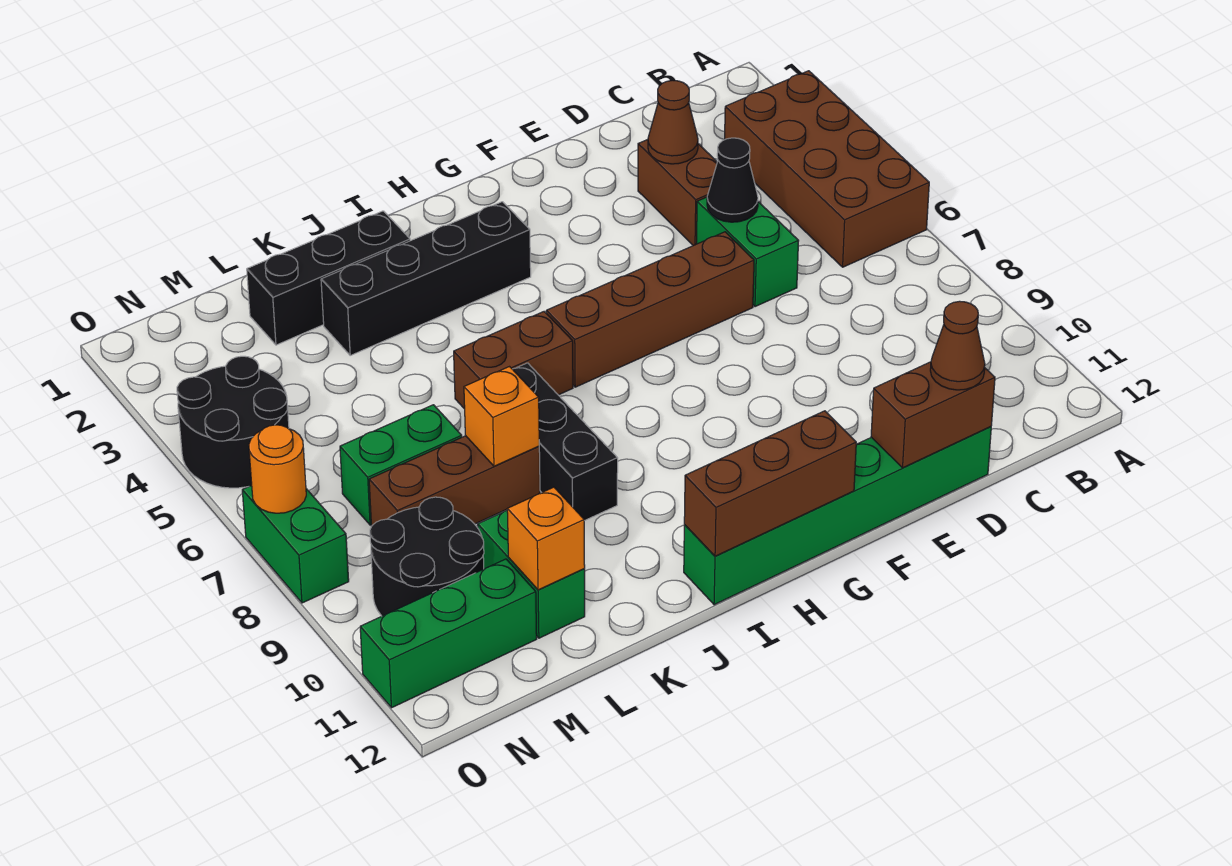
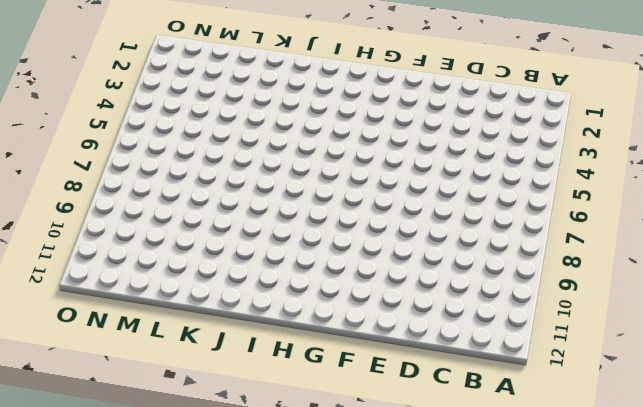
none -> brown 2x4 brick [725,71,929,267]
none -> brown 1x2 brick [638,140,717,246]
none -> green 1x2 brick [696,197,798,307]

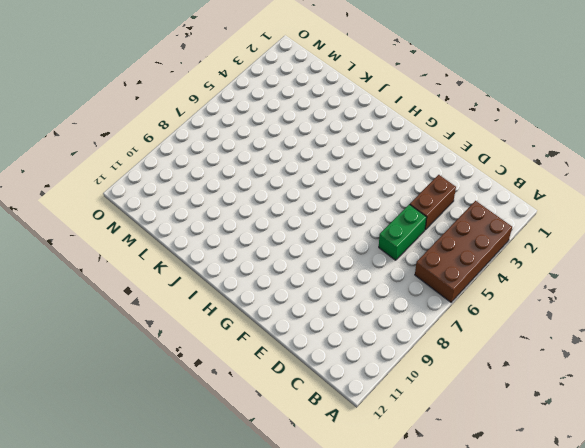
none -> green 1x6 brick [684,427,991,605]
none -> brown 1x4 brick [546,232,754,387]
none -> black 1x4 brick [321,202,531,355]

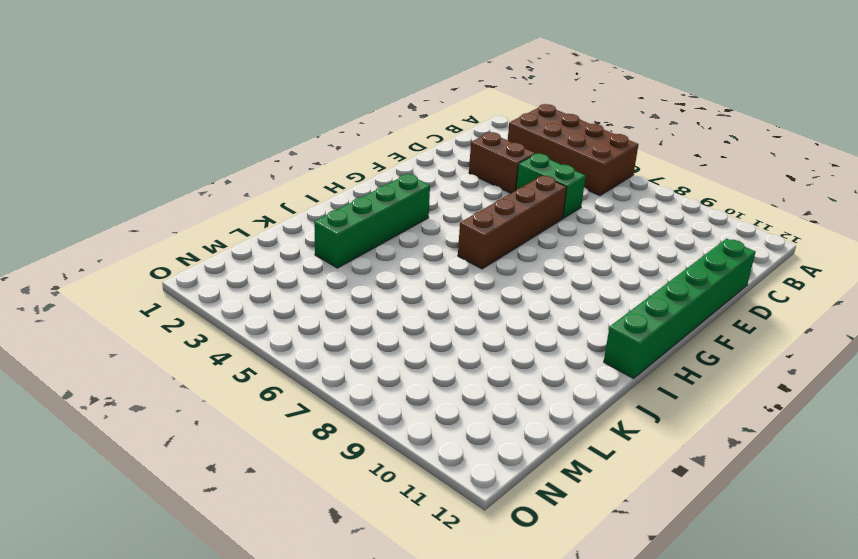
green 1x4 brick [314,174,430,268] -> black 1x4 brick [321,202,531,355]
none -> brown 1x2 brick [454,312,573,409]
none -> black 1x3 brick [247,211,410,345]
none -> black 1x3 brick [513,363,618,521]

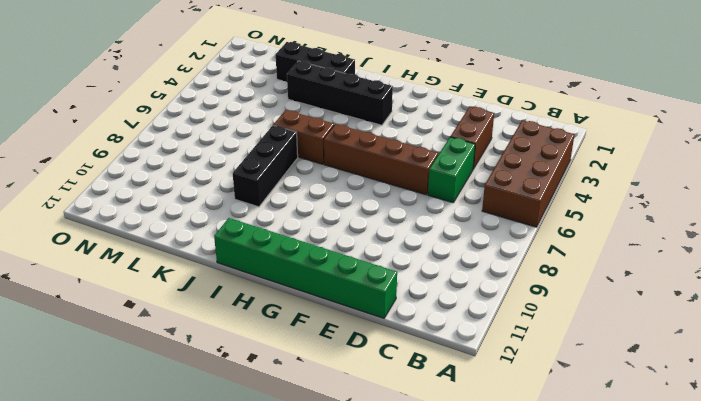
none -> brown 1x3 brick [369,436,540,526]
none -> green 1x2 brick [340,405,462,525]
none -> green 1x2 brick [478,510,585,638]

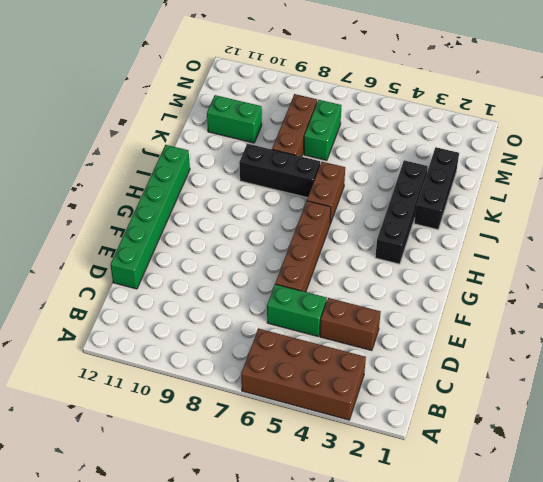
none -> black 2x2 round brick [370,497,484,616]
none -> green 1x3 brick [360,559,537,708]
none -> black 2x2 round brick [177,356,289,488]

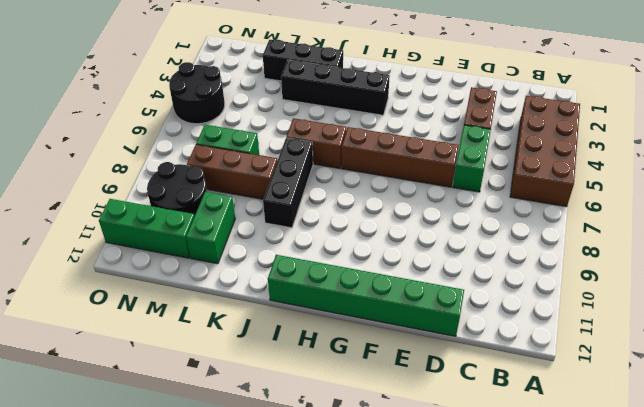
none -> green 1x2 brick [242,485,349,603]
none -> brown 1x1 cone [648,80,698,164]
none -> black 1x1 cone [707,138,758,222]

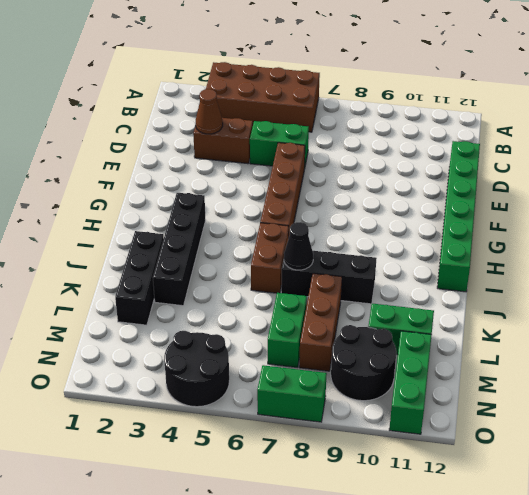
black 1x1 cone [284,222,313,270] -> black 1x1 cone moved to [707,138,758,222]
none -> brown 1x2 brick [871,362,995,468]
none -> brown 1x3 brick [684,411,856,556]
none -> orange 1x1 brick [464,367,539,466]

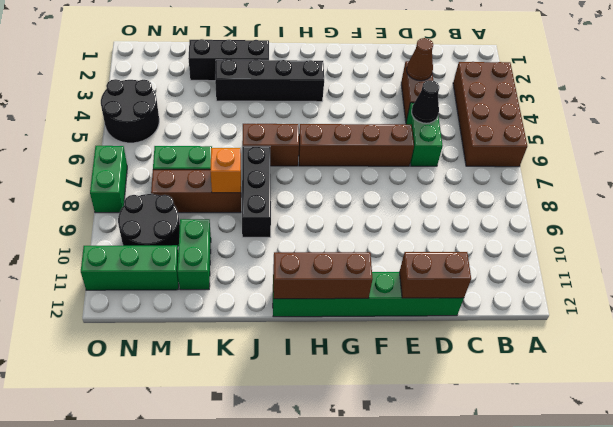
none -> orange 1x1 brick [507,487,585,590]
none -> orange 1x1 round brick [249,425,306,513]
none -> brown 1x1 cone [930,301,985,390]

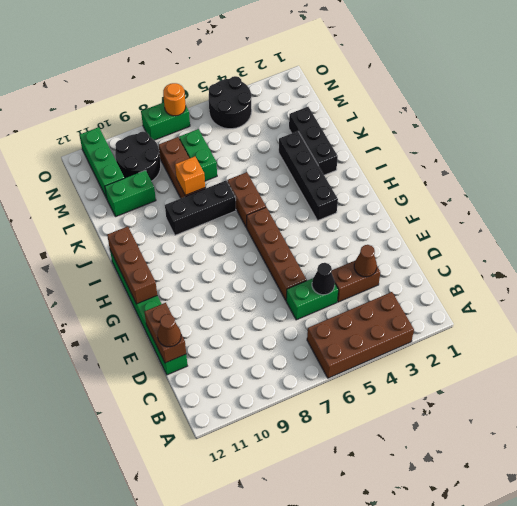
none -> orange 1x1 brick [507,487,585,590]

